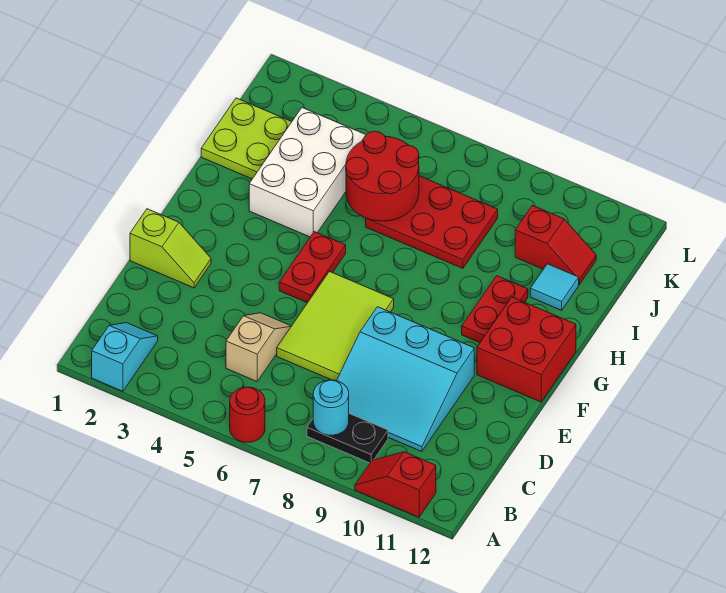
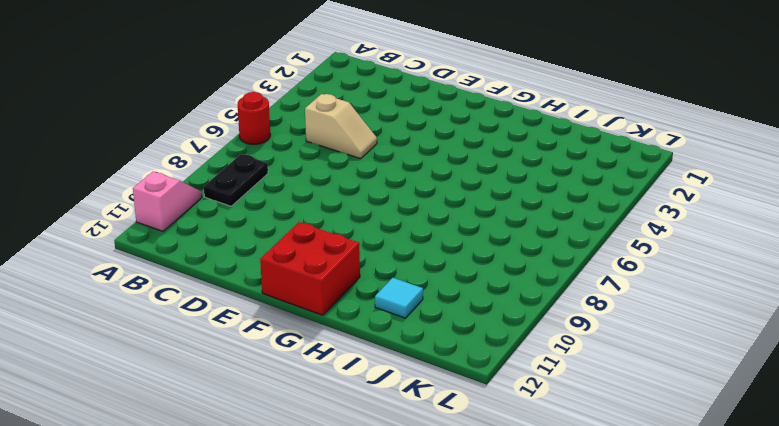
pink 1x2 slope [133,172,202,231] -> red 1x2 slope [355,452,436,517]
none -> cyan 1x2 slope [92,323,158,391]
none -> cyan 3x3 slope [337,307,474,452]
none -> lime 2x3 tile [277,271,394,381]

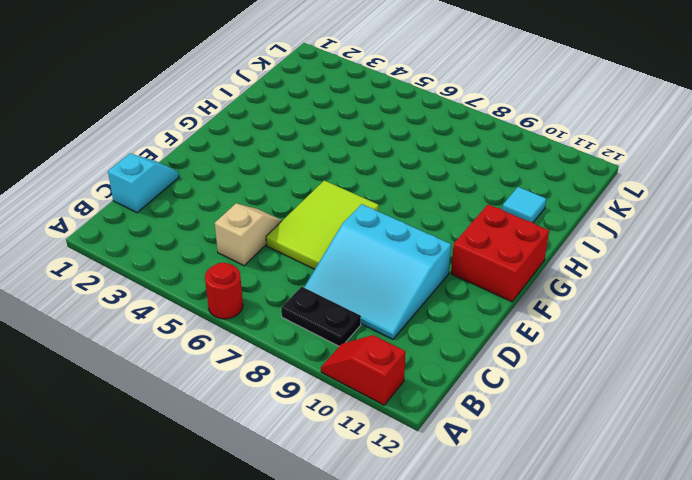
cyan 1x2 slope [108,154,179,213] -> cyan 1x2 slope moved to [92,323,158,391]
none -> lime 1x2 slope [130,209,211,288]
none -> red 1x2 plate [279,232,346,303]
none -> red 1x2 plate [462,276,528,343]

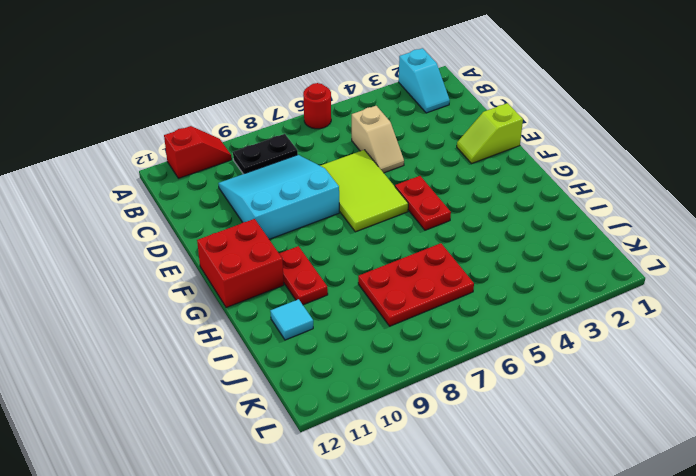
none -> white 2x3 brick [249,108,366,237]
none -> lime 2x2 plate [201,98,292,179]
none -> red 1x2 slope [515,205,596,285]

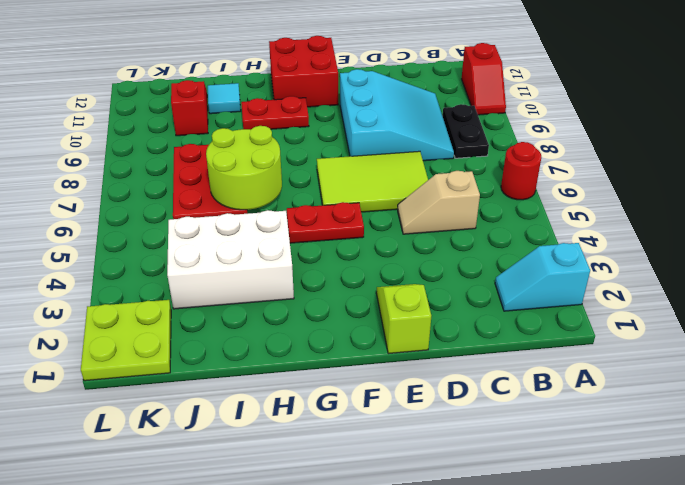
lime 2x2 round brick [206,126,282,210] -> red 2x2 round brick [346,131,419,221]
lime 2x2 plate [81,300,171,381] -> lime 2x2 plate moved to [201,98,292,179]
none -> cyan 1x1 round brick [313,380,349,435]

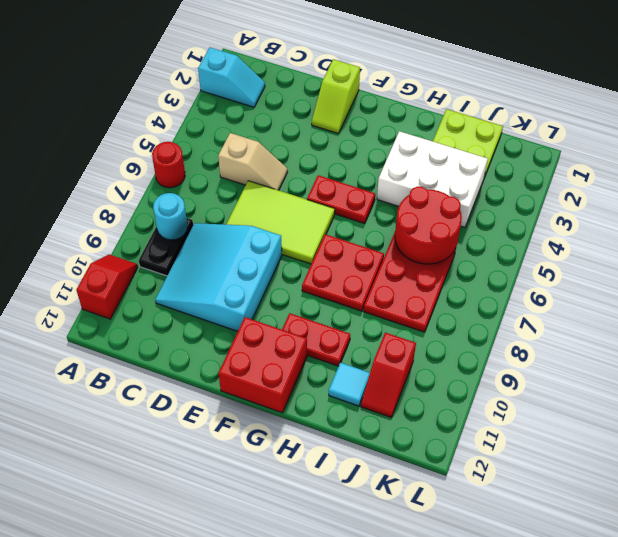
red 2x2 plate [302,234,384,311] -> none

